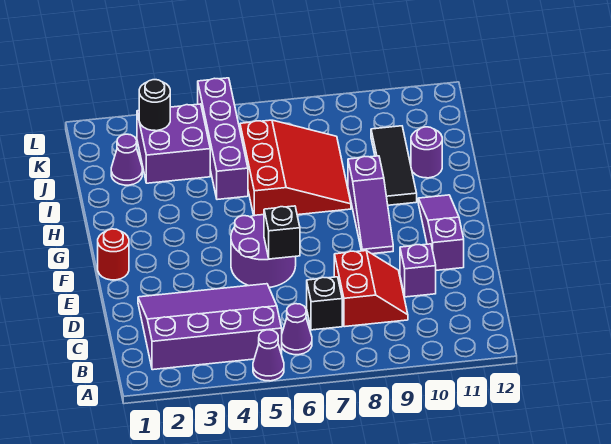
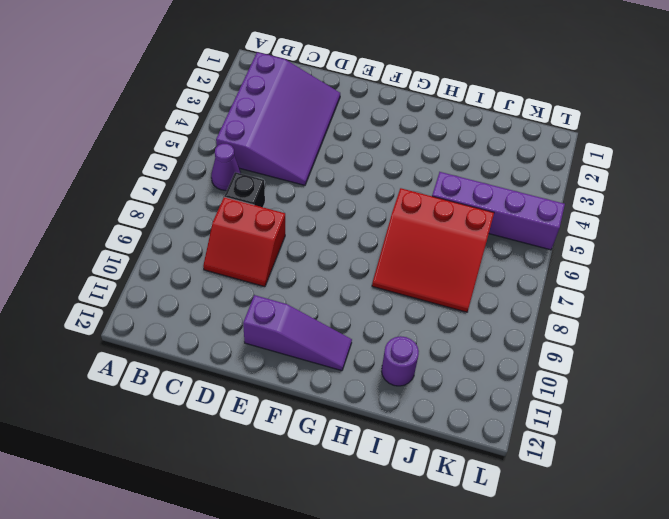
none -> purple 1x1 cone [253,330,284,381]
none -> purple 1x1 brick [400,244,436,297]
none -> purple 2x2 round brick [231,215,296,287]

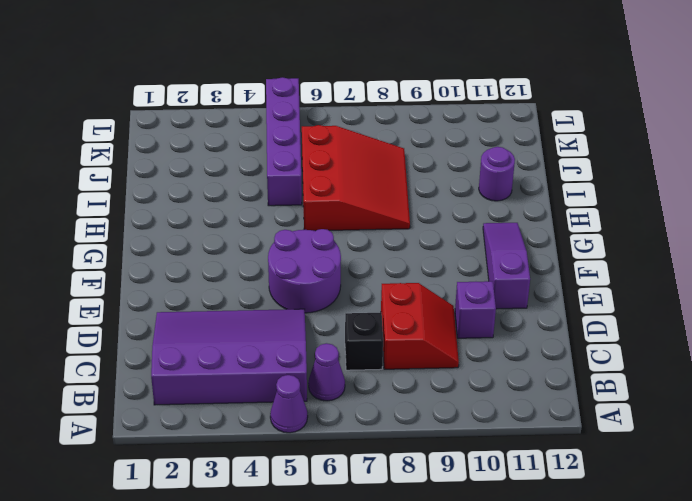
none -> red 1x1 round brick [98,229,129,280]
none -> purple 1x3 slope [348,156,393,254]
none -> black 1x3 tile [371,126,417,205]

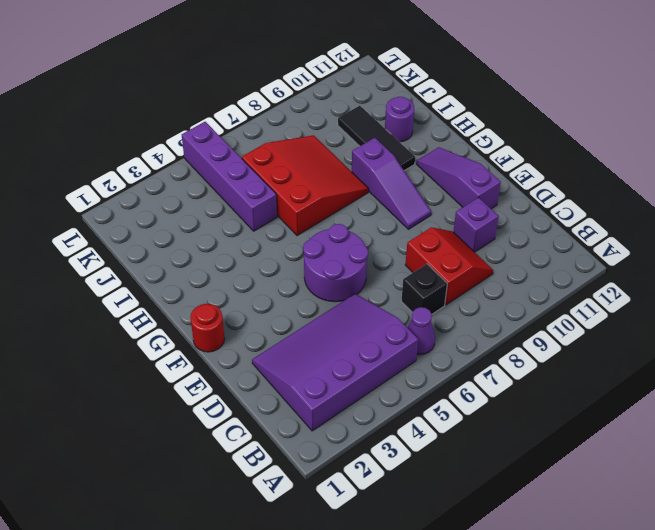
none -> purple 1x1 cone [253,330,284,381]
none -> purple 1x1 cone [111,134,142,185]
none -> purple 2x2 brick [137,104,210,183]

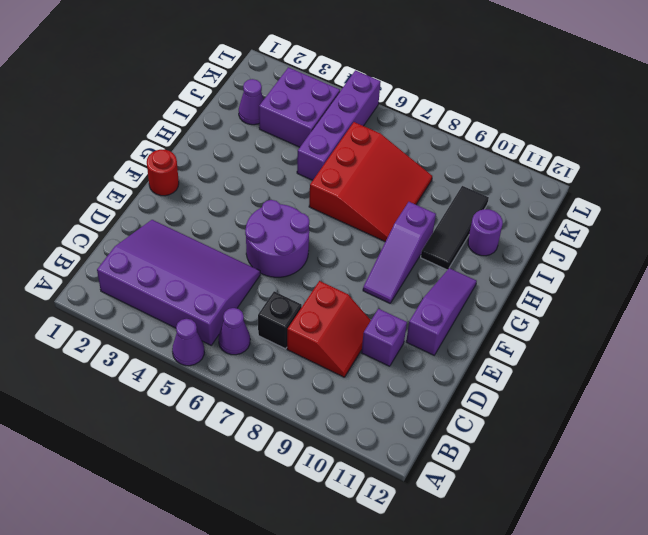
none -> black 1x1 brick [264,206,300,259]
none -> black 1x1 round brick [139,80,170,131]

